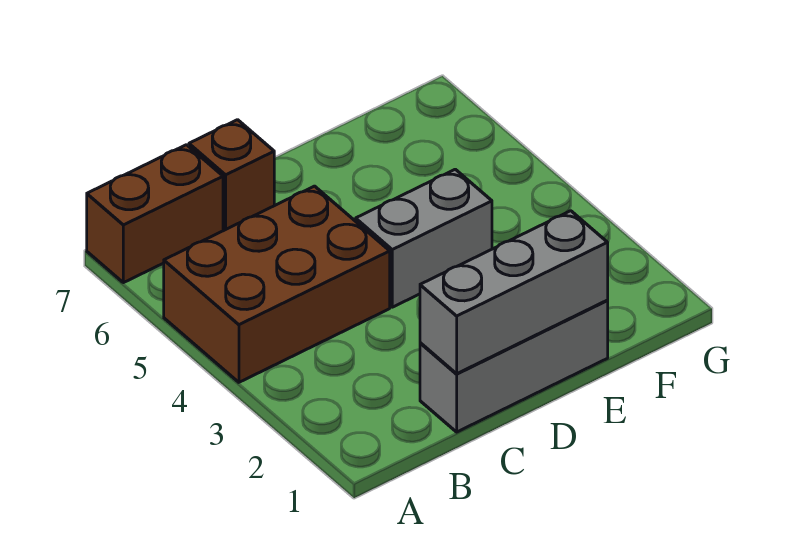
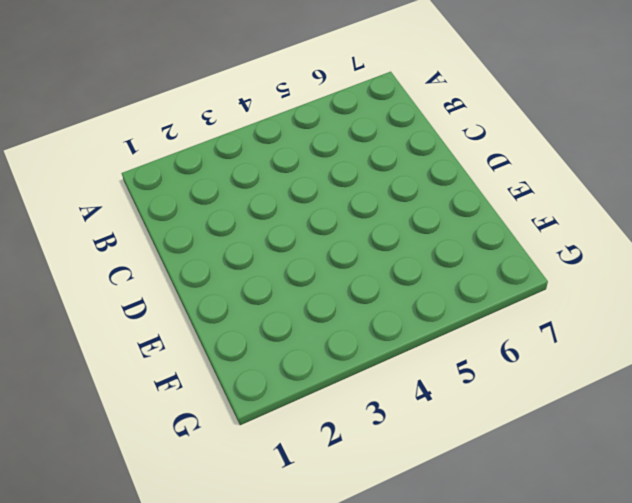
none -> brown 2x3 brick [164,186,390,382]
none -> brown 1x2 brick [87,145,223,283]

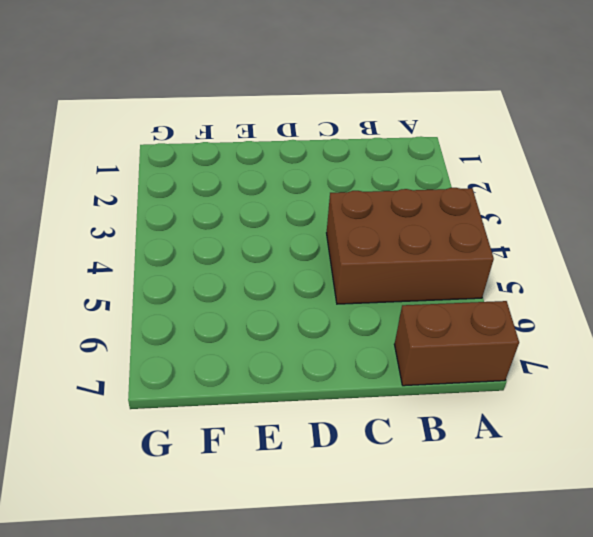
none -> grey 1x3 brick [420,301,608,432]
none -> brown 1x1 brick [189,120,274,231]

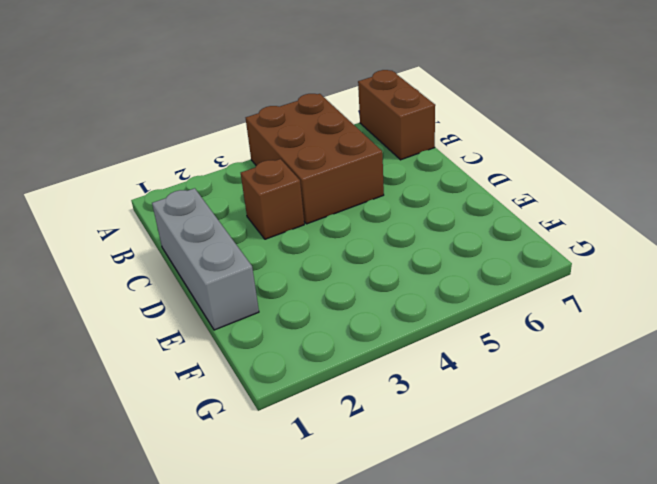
brown 1x1 brick [241,159,304,239] -> brown 1x1 brick moved to [189,120,274,231]
none -> grey 1x2 brick [356,169,492,307]
none -> grey 1x3 brick [420,211,608,374]

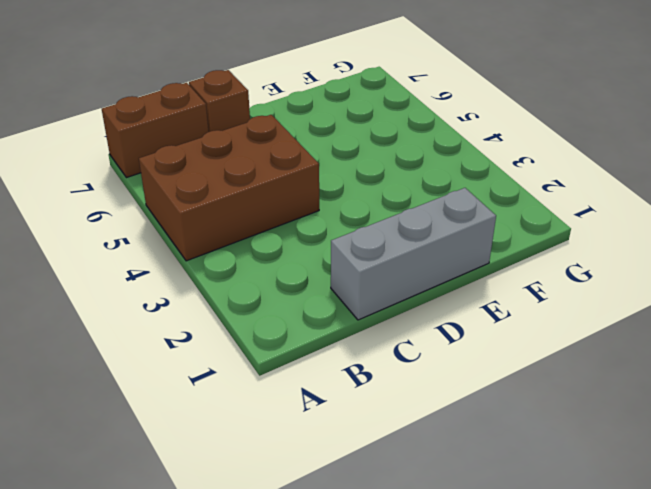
none -> grey 1x2 brick [356,169,492,307]
none -> grey 1x3 brick [420,211,608,374]

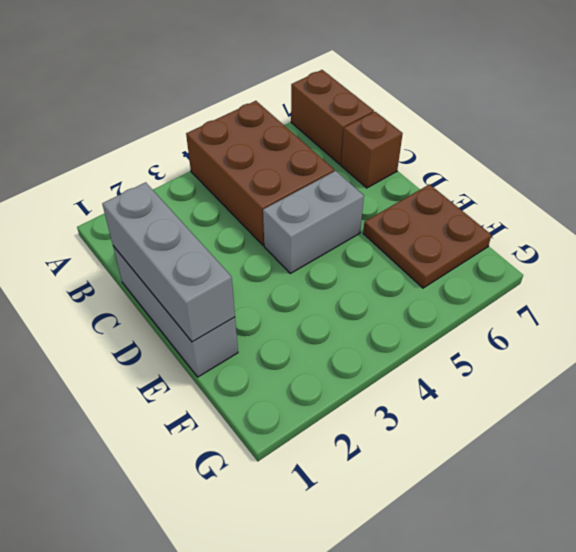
grey 1x2 brick [263,171,364,273] -> grey 1x2 brick turned to [356,169,492,307]
brown 2x2 plate [363,184,491,288] -> none

